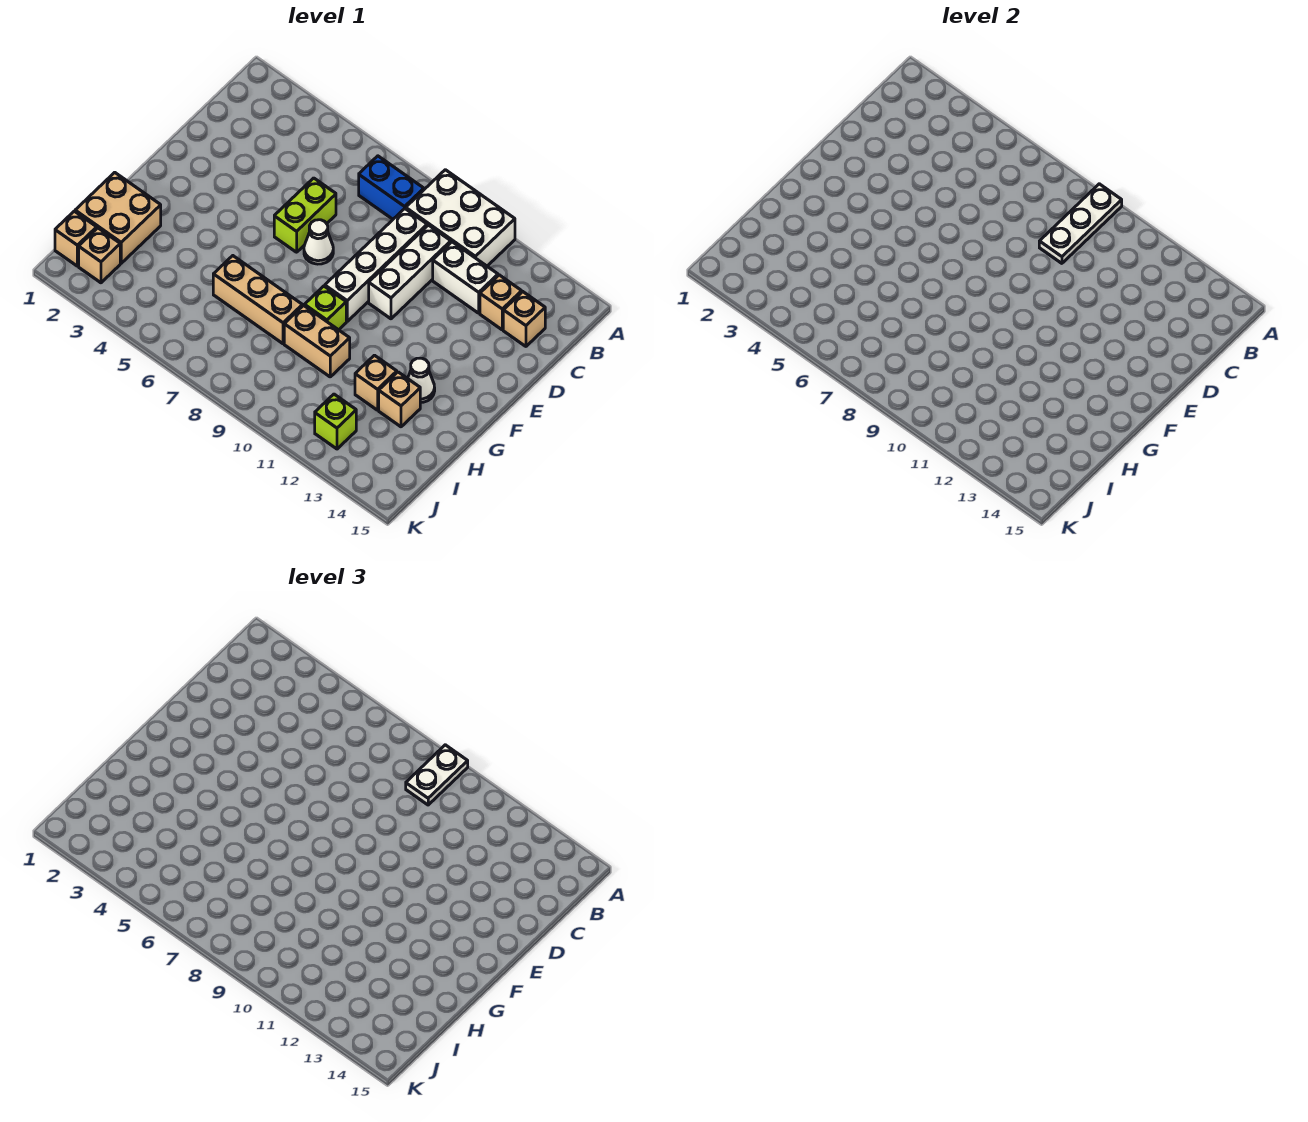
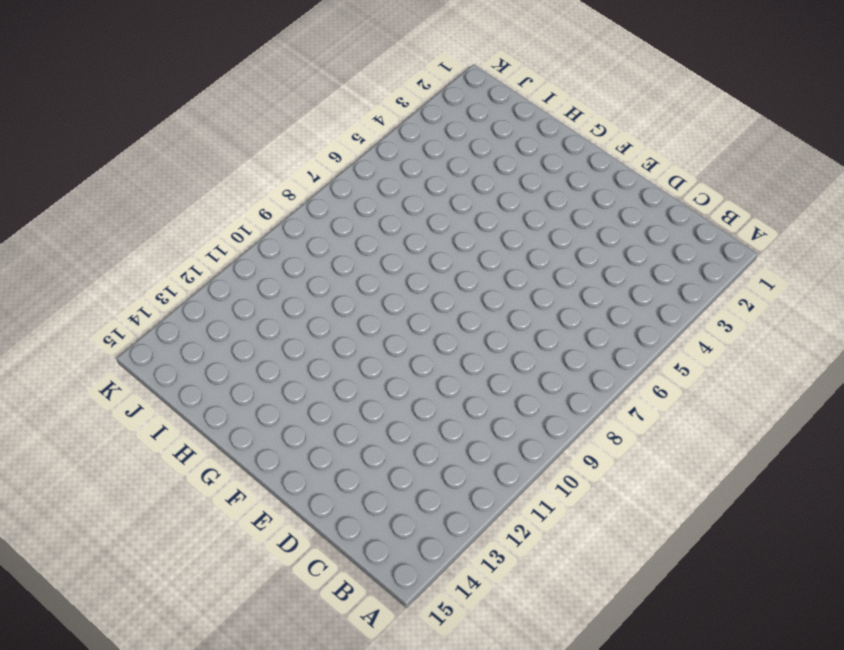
none -> white 2x3 brick [406,170,515,266]
none -> blue 1x2 brick [359,156,424,219]
none -> white 1x4 brick [325,209,427,321]

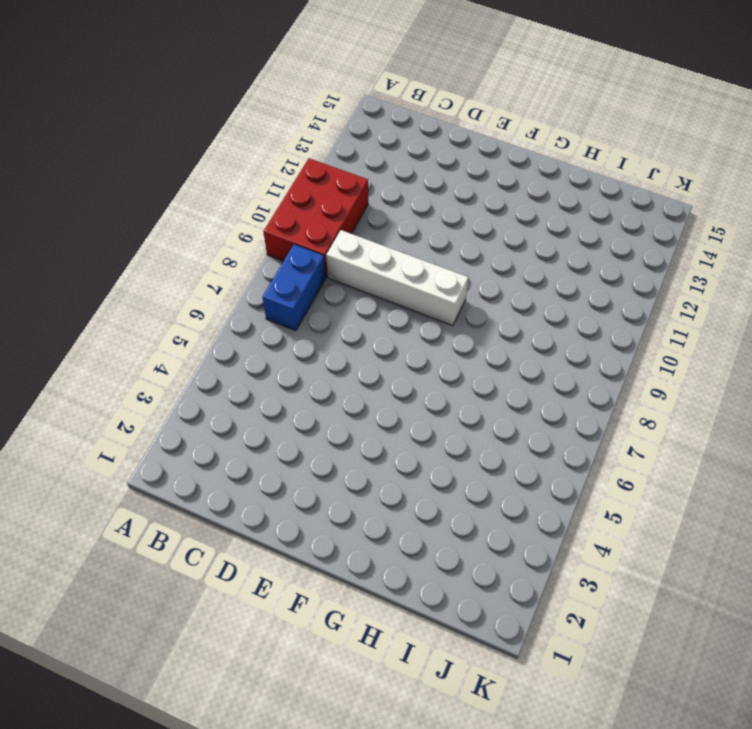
red 2x3 brick [263,158,368,277] -> white 2x3 brick [406,170,515,266]
none -> white 1x3 brick [369,225,451,319]
none -> white 1x2 brick [433,242,498,313]
none -> tan 1x1 brick [480,275,522,330]

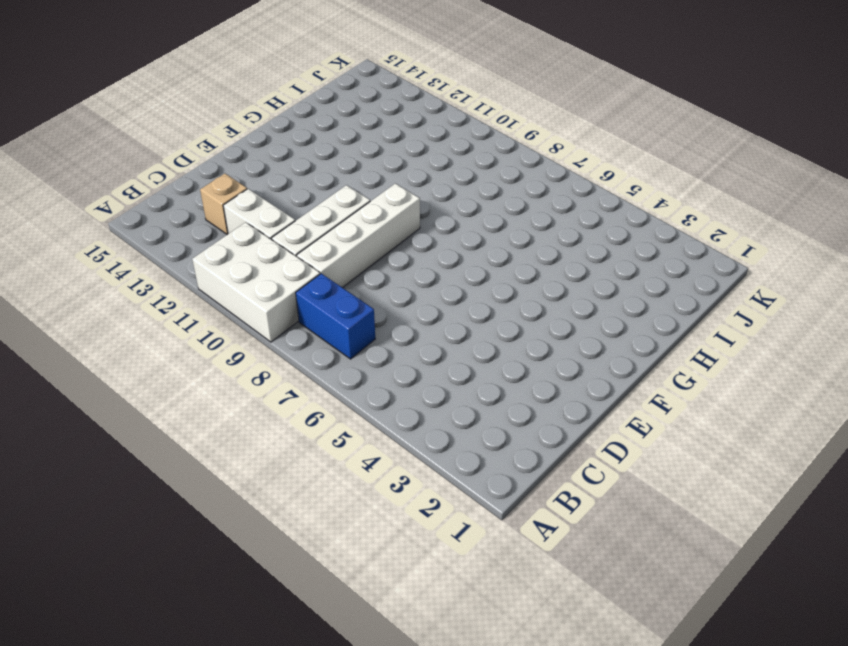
none -> tan 1x1 brick [503,292,545,346]
none -> lime 1x2 brick [274,178,336,252]
none -> white 1x1 cone [304,220,333,264]

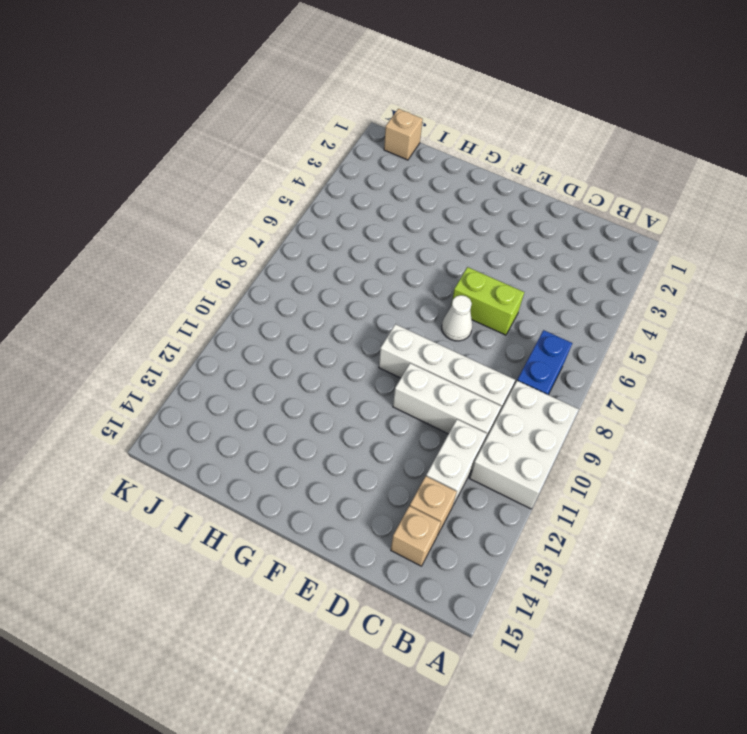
none -> lime 1x1 brick [305,286,346,330]
none -> white 1x1 cone [408,358,435,403]
none -> tan 2x2 brick [75,172,161,263]

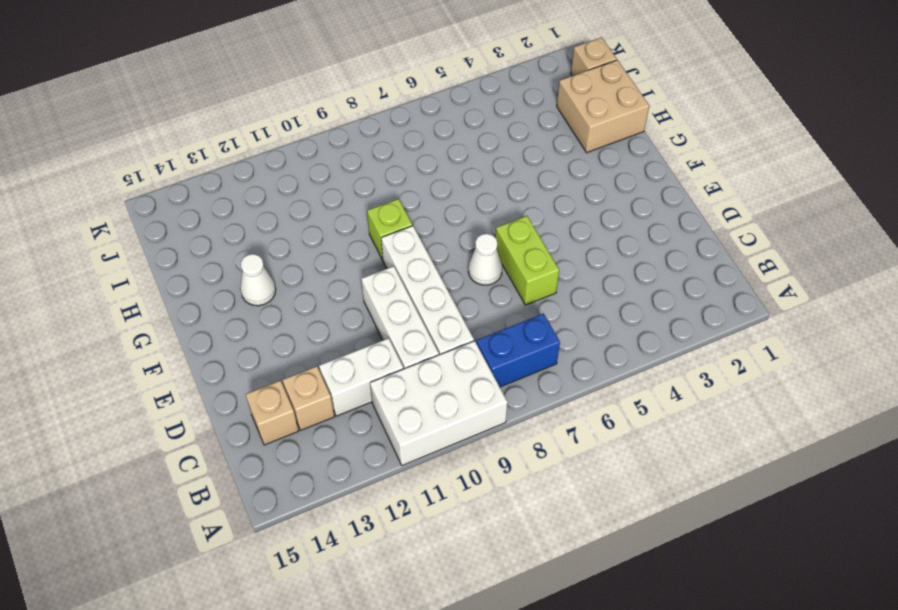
none -> tan 1x3 brick [213,256,302,344]
none -> tan 1x2 brick [284,305,350,377]
none -> tan 1x1 brick [355,355,397,410]

